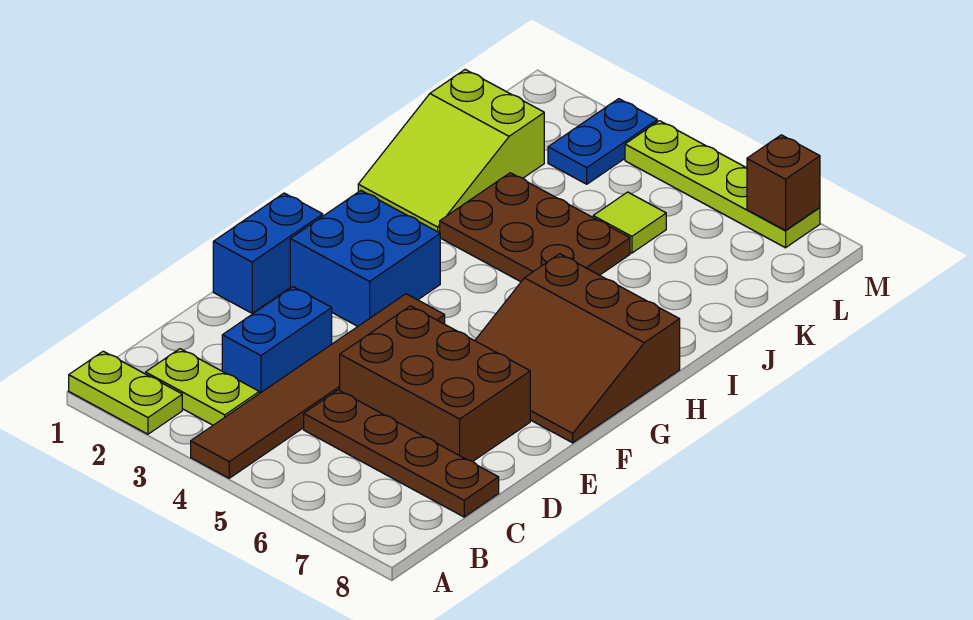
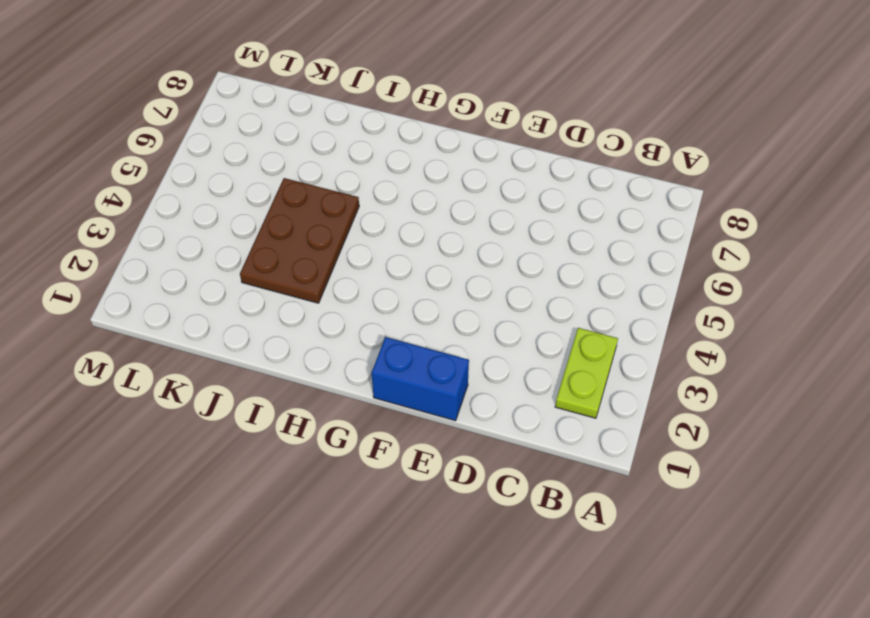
none -> lime 1x2 plate [69,351,182,434]
none -> brown 1x6 tile [191,294,445,478]
none -> blue 1x2 brick [222,287,332,394]

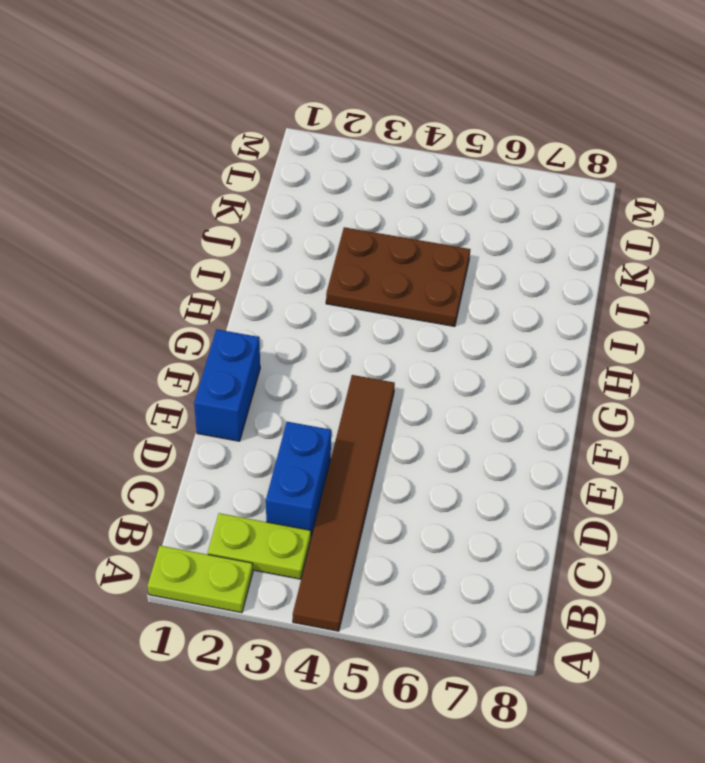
none -> brown 1x4 plate [304,390,499,517]
none -> brown 2x3 brick [340,306,530,461]
none -> blue 2x2 brick [290,191,440,326]

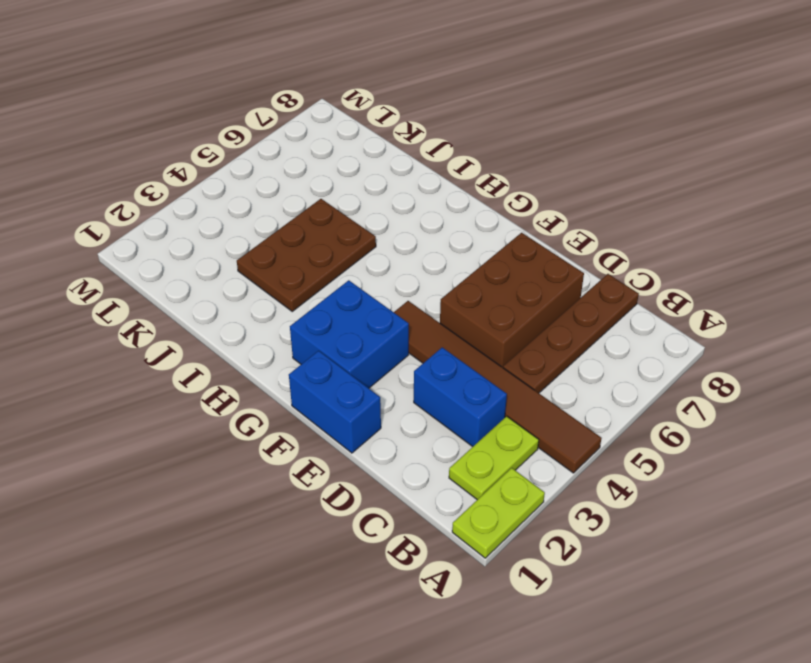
none -> brown 3x3 slope [475,254,680,443]
none -> lime 2x3 slope [358,70,544,233]
none -> lime 1x1 tile [593,192,666,253]

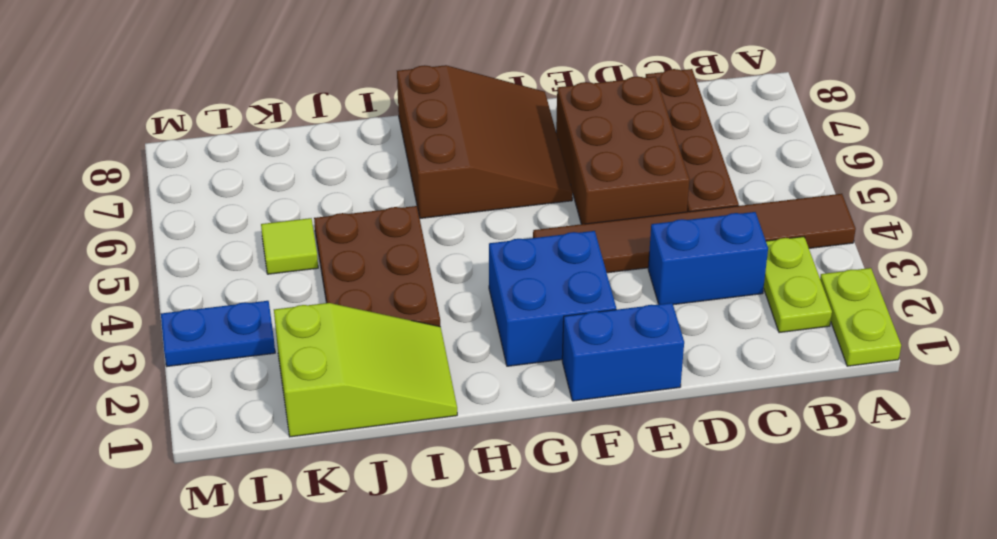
none -> lime 1x4 plate [625,121,820,248]
none -> brown 1x1 brick [747,135,820,230]

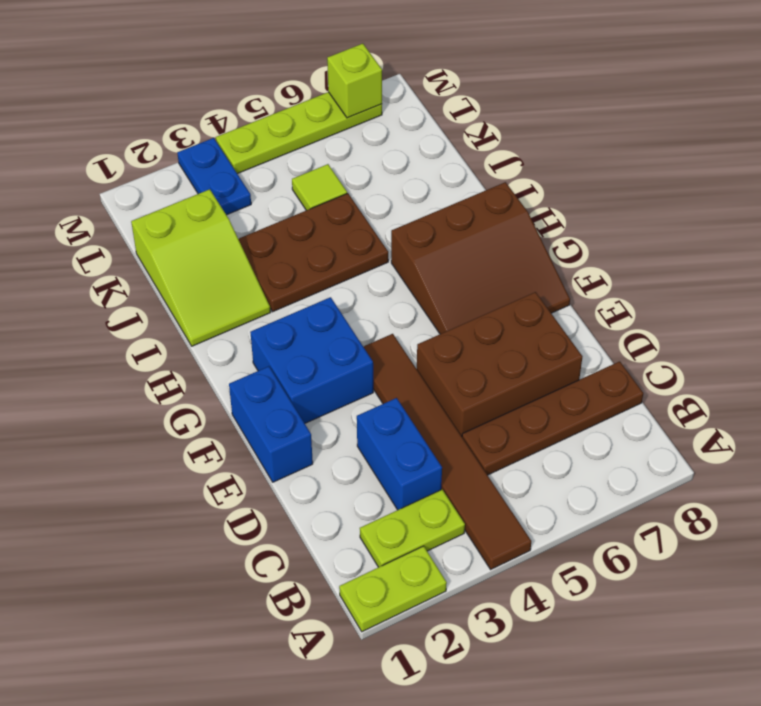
lime 1x1 brick [327,44,382,118] -> brown 1x1 brick [747,135,820,230]

